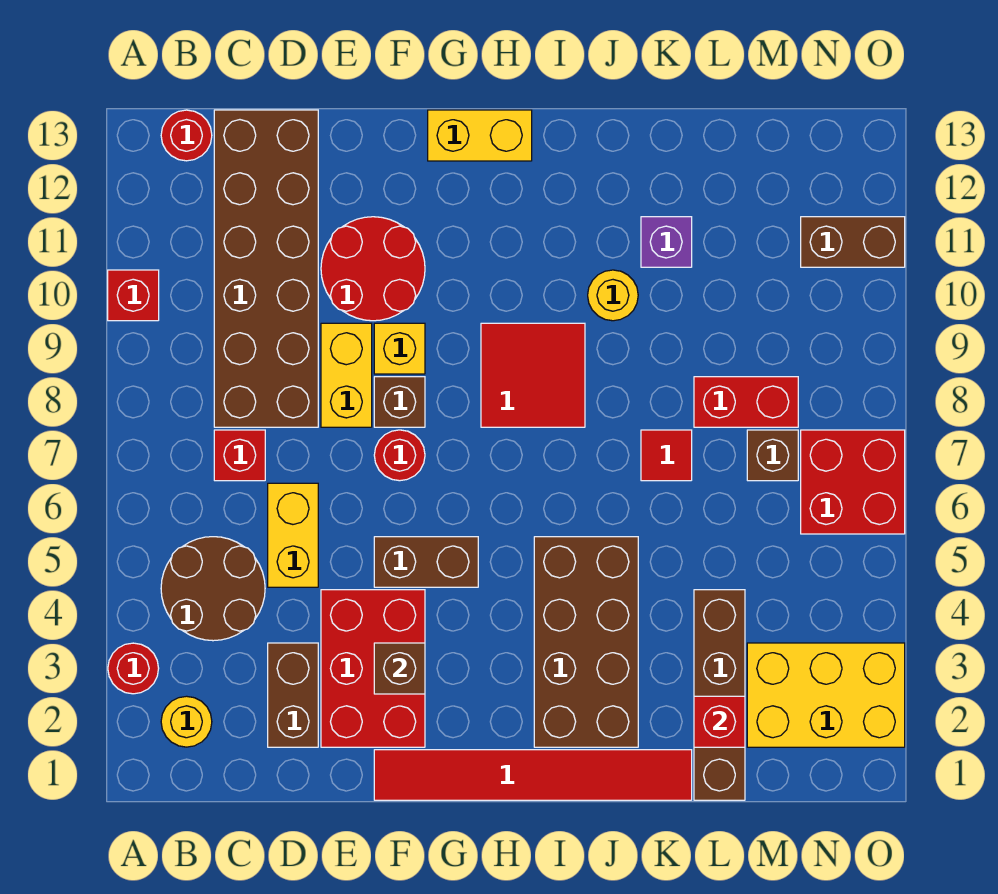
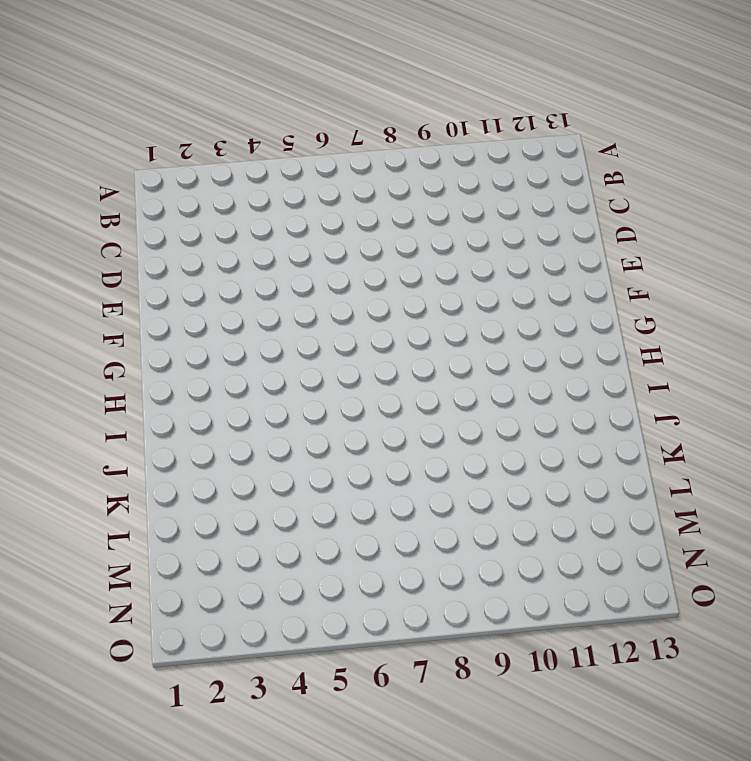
none -> red 1x1 round brick [108,643,159,694]
none -> red 1x1 brick [108,270,159,321]
none -> yellow 1x1 round brick [161,696,212,747]
none -> brown 2x2 round brick [161,537,265,641]

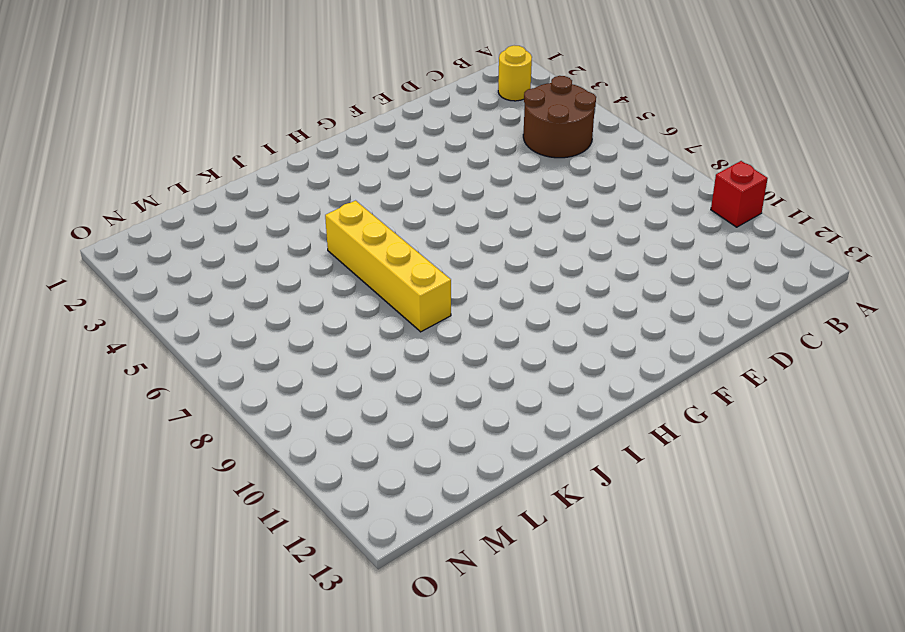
yellow 1x4 brick [325,201,451,332] -> brown 2x4 brick [534,537,638,747]
none -> red 1x1 round brick [108,643,159,694]
none -> red 1x1 round brick [161,110,212,161]
none -> red 1x1 brick [214,430,265,481]
none -> brown 2x6 brick [214,110,318,427]

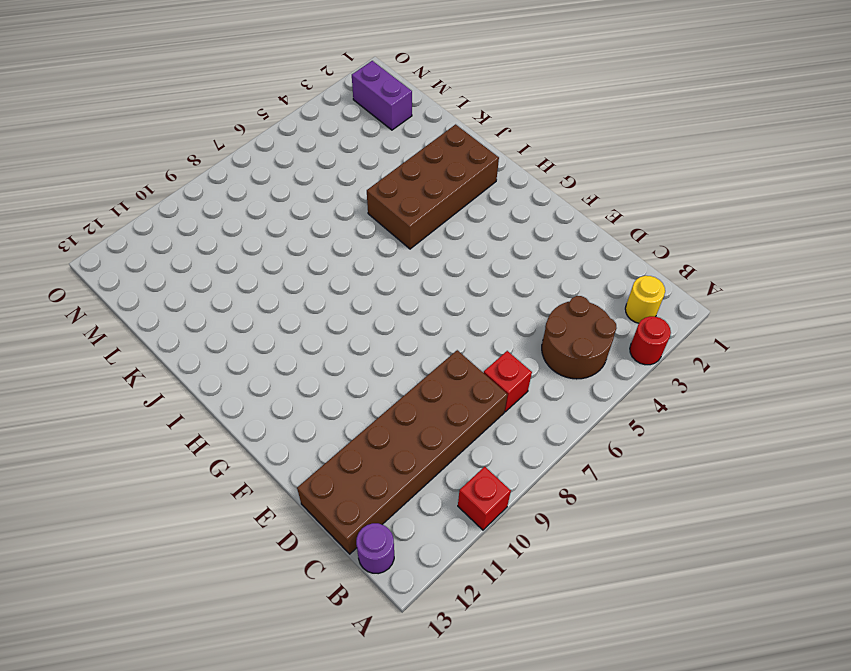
purple 1x1 round brick [356,523,394,574] -> red 1x1 round brick [161,110,212,161]
purple 1x2 brick [352,61,412,130] -> yellow 2x3 brick [747,643,905,747]
none -> brown 1x2 brick [268,643,318,747]
none -> yellow 1x2 brick [268,483,318,587]
none -> red 2x3 brick [321,590,425,747]
none -> yellow 1x2 brick [321,323,372,427]

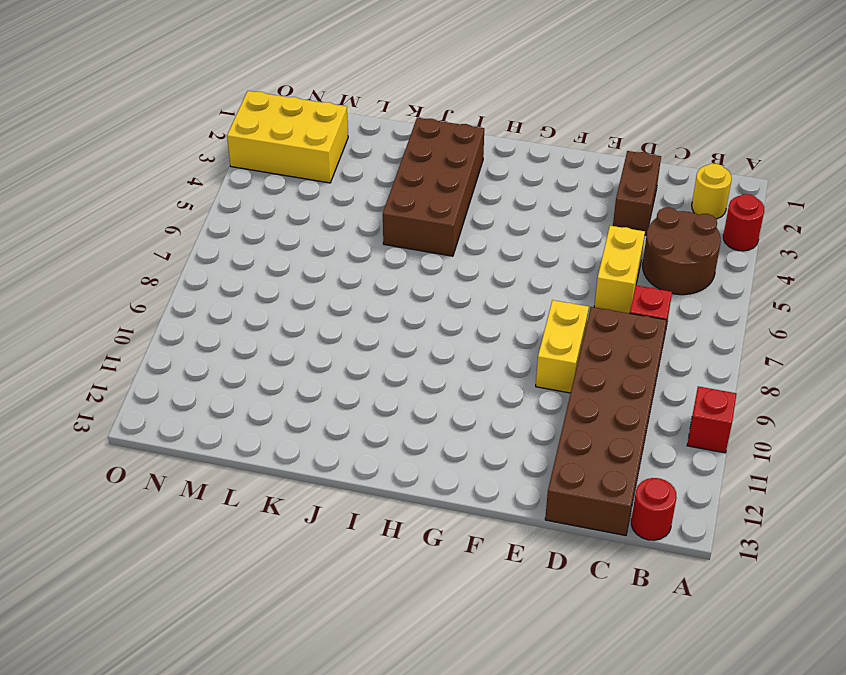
none -> red 2x3 brick [321,590,425,747]
none -> red 2x2 round brick [321,217,425,321]
none -> red 1x6 tile [374,750,692,800]
none -> brown 1x2 brick [374,537,478,587]

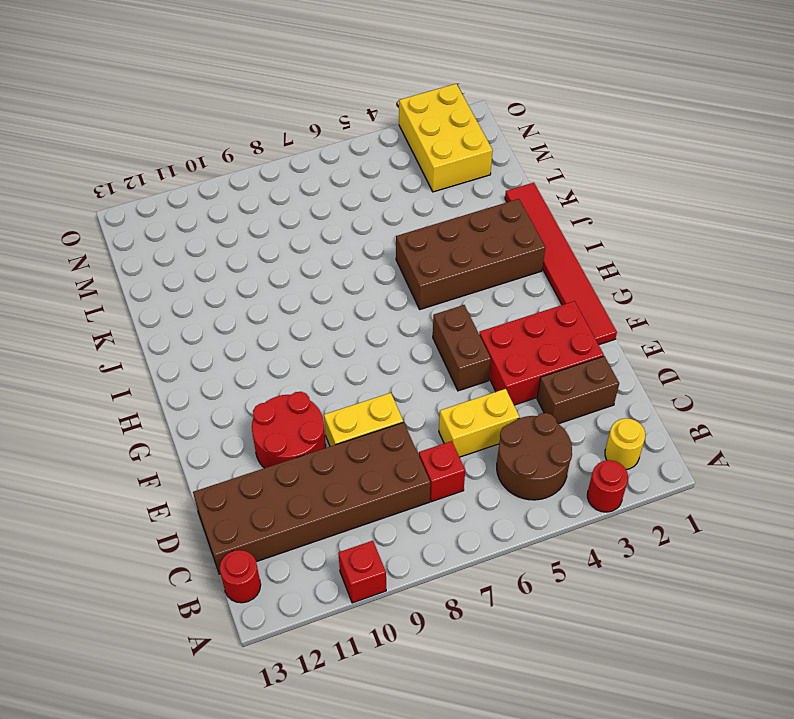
none -> red 1x1 round brick [374,430,425,481]
none -> brown 1x1 brick [374,377,425,427]
none -> yellow 1x1 brick [374,323,425,374]
none -> yellow 1x2 brick [428,110,532,161]

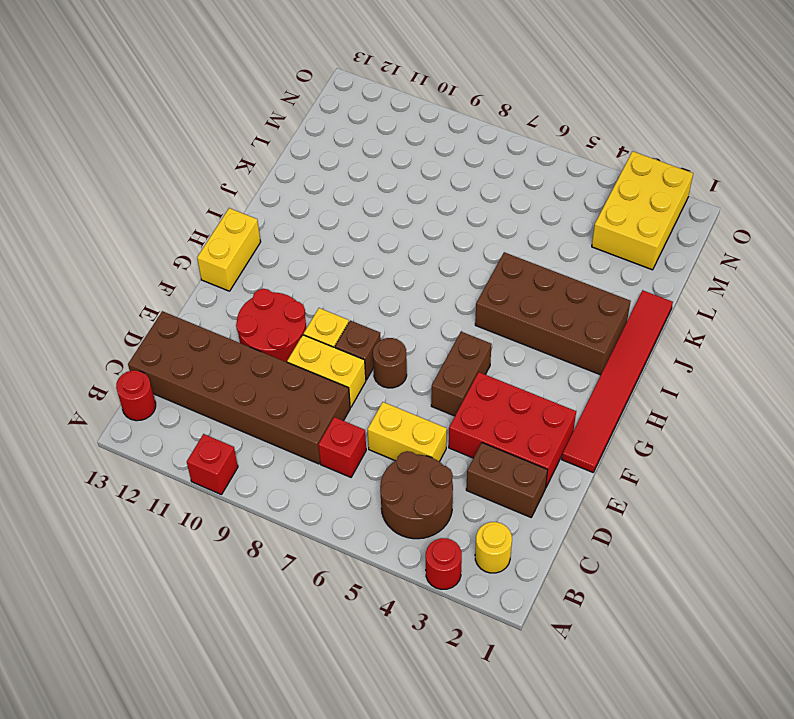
brown 1x1 round brick [373,338,407,388] -> red 1x1 round brick [374,430,425,481]
none -> red 2x2 tile [481,323,585,427]
none -> yellow 1x1 round brick [588,270,638,321]
none -> red 1x1 tile [641,430,692,481]
none -> purple 1x1 brick [641,217,692,267]

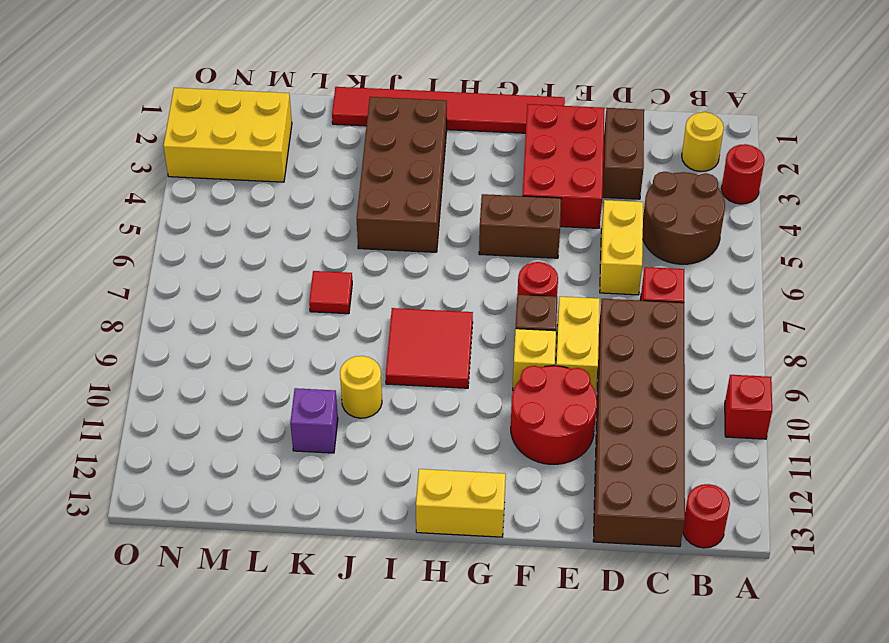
none -> brown 1x4 brick [694,590,745,800]
none -> red 1x2 brick [694,377,798,427]
none -> brown 1x1 brick [747,430,798,481]
none -> red 2x2 brick [801,430,905,534]

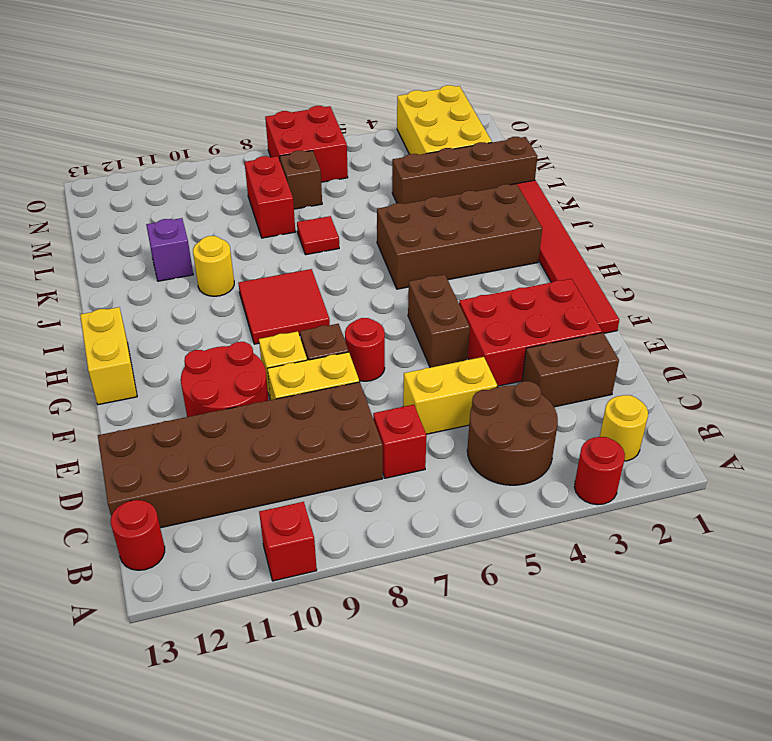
none -> brown 1x2 brick [801,217,905,267]
none -> brown 1x1 brick [374,643,425,694]
none -> red 1x1 brick [694,696,745,747]

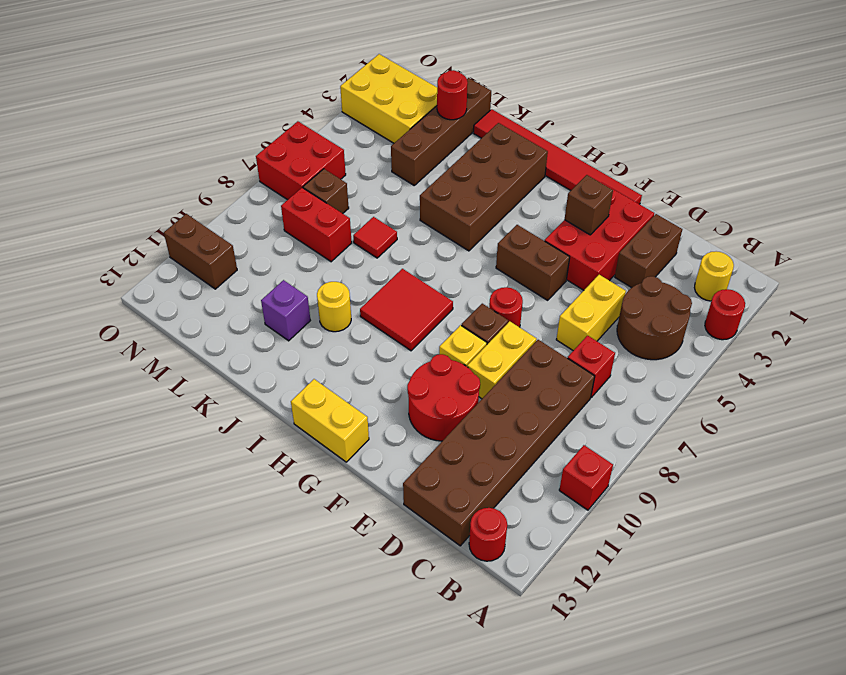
red 1x1 round brick [437,70,468,120] -> red 1x1 brick [694,696,745,747]

